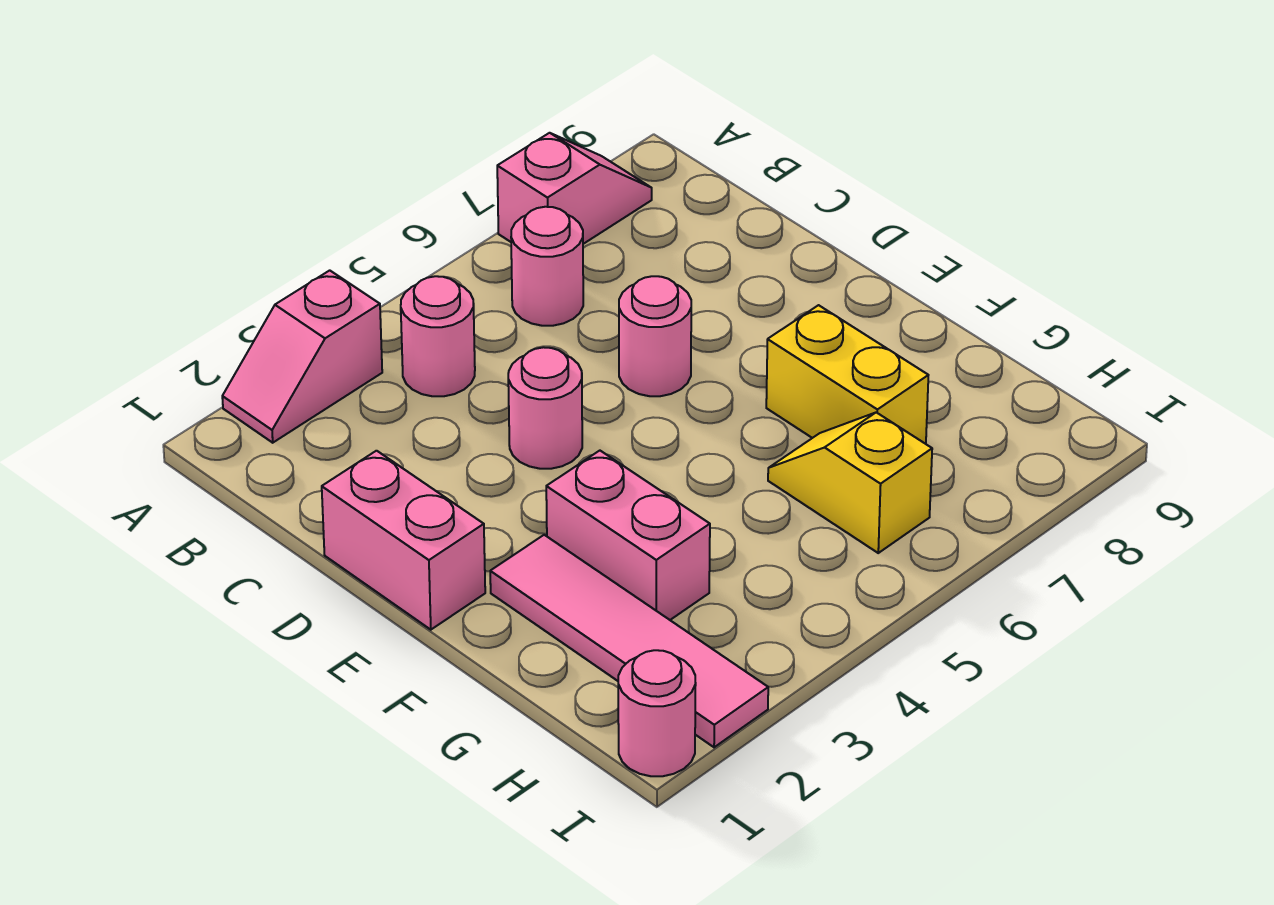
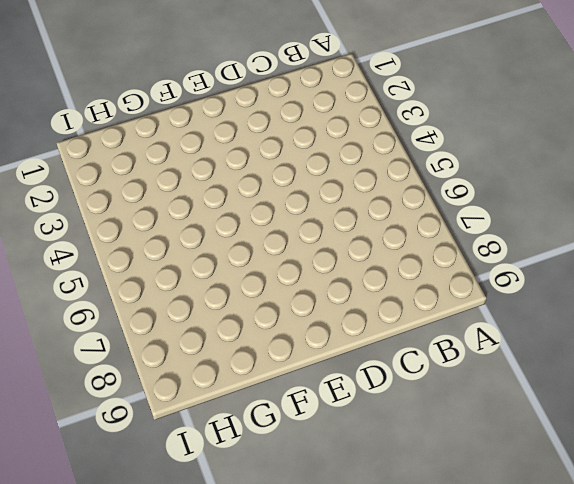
none -> pink 1x2 slope [222,270,382,443]
none -> pink 1x2 slope [497,133,652,244]
none -> pink 1x1 round brick [401,276,475,396]

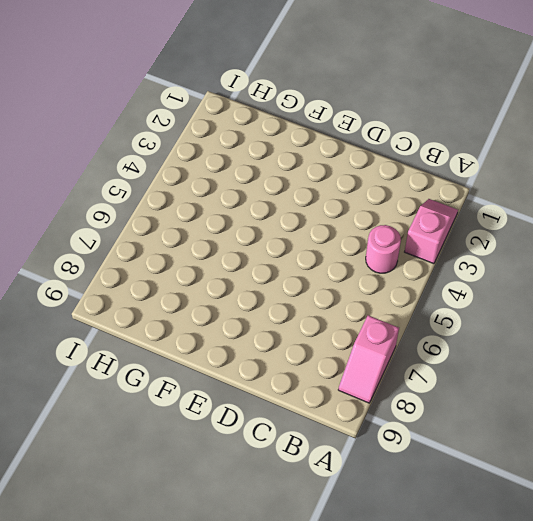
none -> pink 1x1 round brick [511,207,583,326]
none -> pink 1x2 brick [322,451,485,630]
none -> pink 1x1 round brick [508,347,582,469]

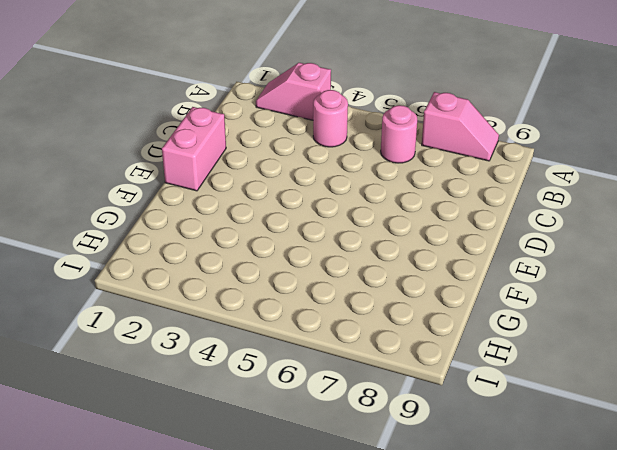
none -> pink 1x1 round brick [508,347,582,469]
none -> pink 1x1 round brick [619,276,691,396]
none -> pink 1x4 tile [490,535,768,747]

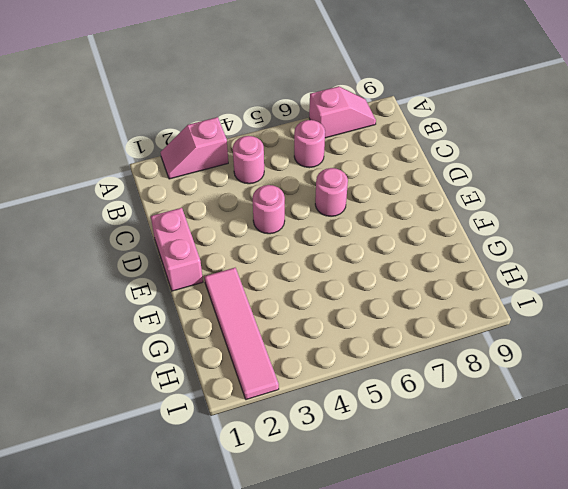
none -> pink 1x2 brick [546,451,710,620]
none -> yellow 1x2 brick [766,305,928,444]
none -> yellow 1x2 slope [768,412,932,553]

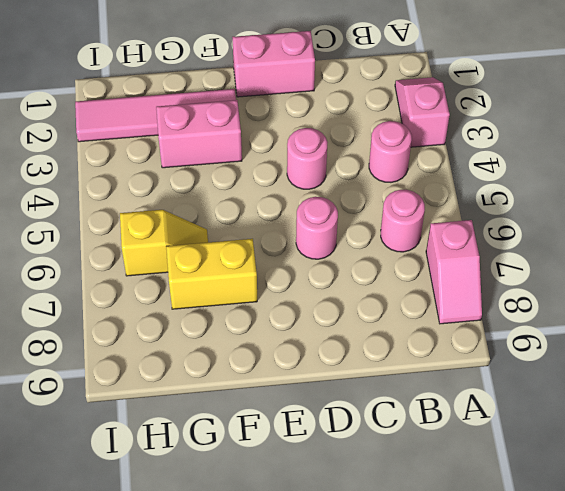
none -> pink 1x1 round brick [618,650,696,776]

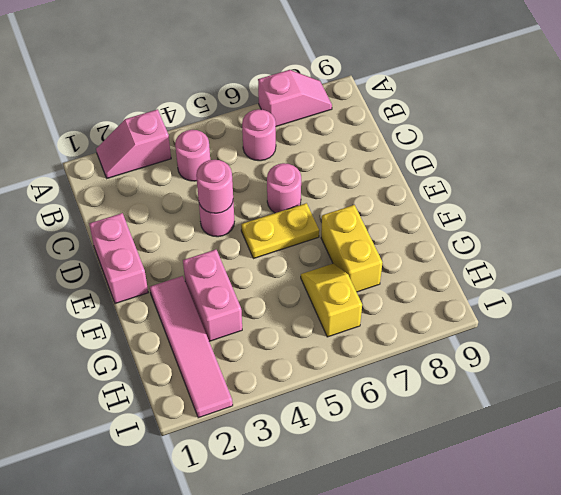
pink 1x1 round brick [196,160,233,213] -> pink 1x1 round brick moved to [618,650,696,776]
yellow 1x2 plate [241,203,319,259] -> none

